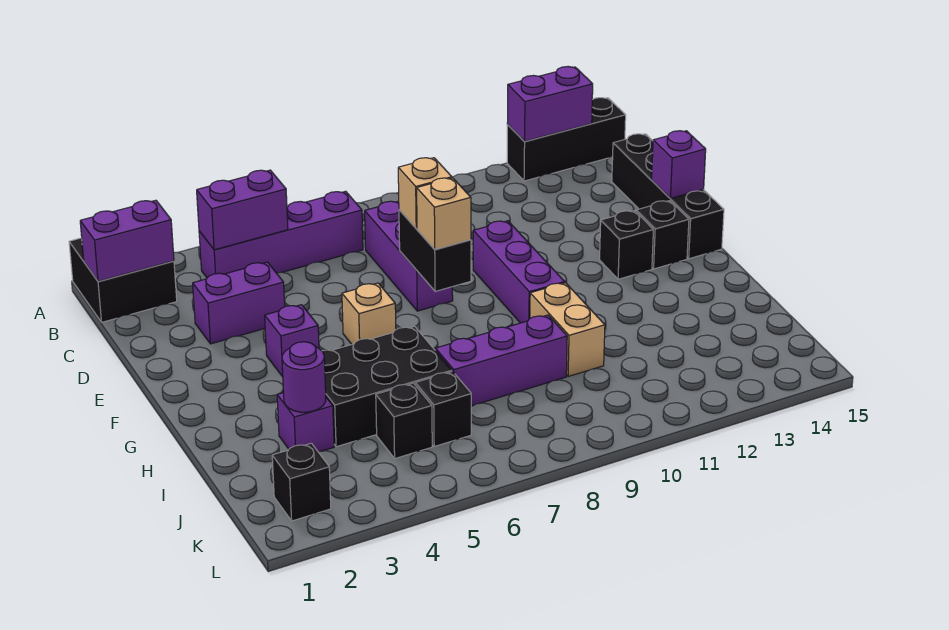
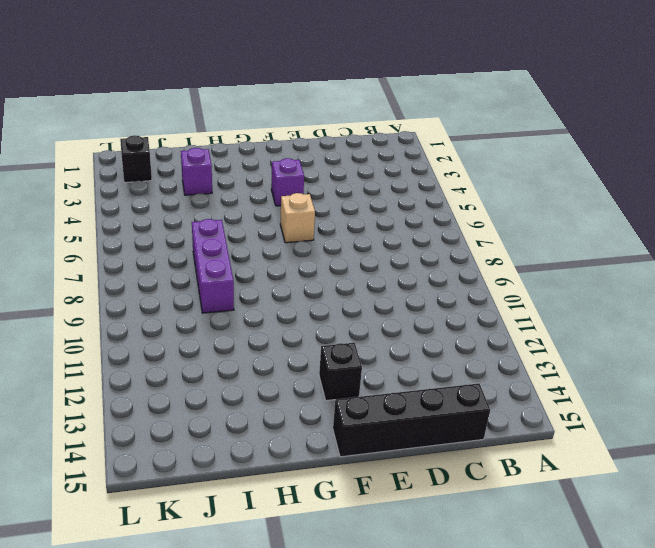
none -> black 2x2 brick [69,238,177,322]
none -> black 1x3 brick [507,98,626,181]
none -> purple 1x4 brick [199,191,363,278]

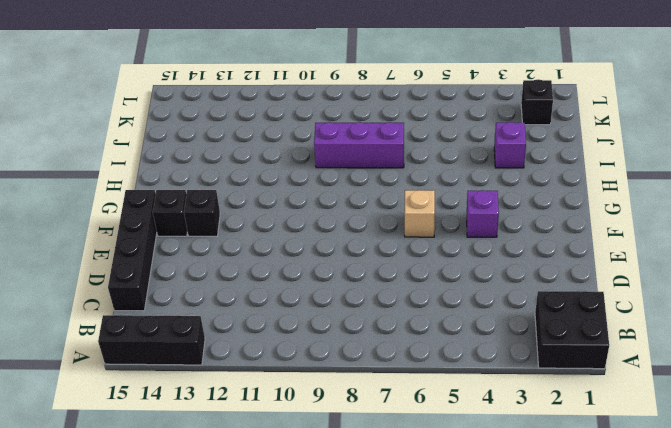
none -> purple 1x4 brick [199,191,363,278]
none -> purple 1x3 brick [365,201,453,311]
none -> purple 1x2 brick [193,262,285,344]

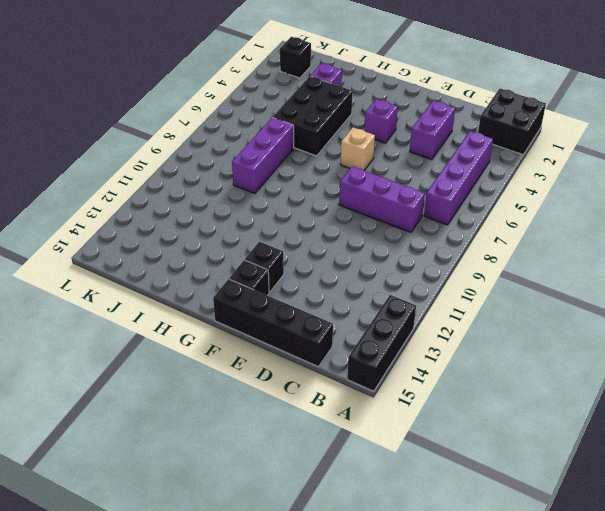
none -> purple 1x3 brick [473,221,565,323]
none -> tan 1x2 brick [530,283,605,376]
none -> black 1x1 brick [376,383,432,458]

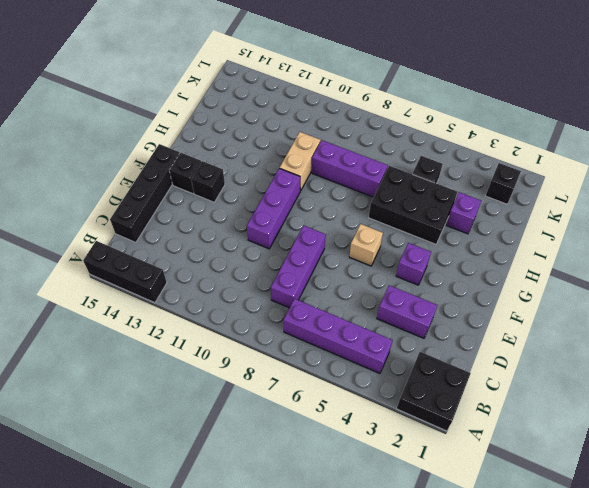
none -> black 1x1 brick [415,372,471,446]
none -> purple 1x2 brick [507,67,593,142]
none -> purple 1x2 brick [80,200,174,281]

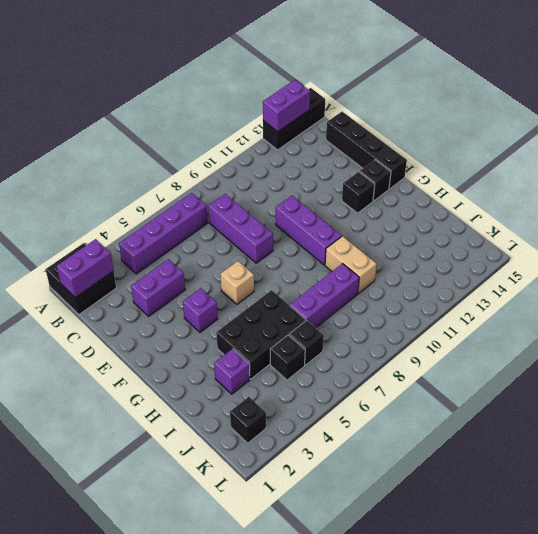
none -> purple 1x2 brick [197,170,288,250]
none -> black 1x2 brick [399,210,471,291]
none -> purple 1x1 brick [652,131,706,199]

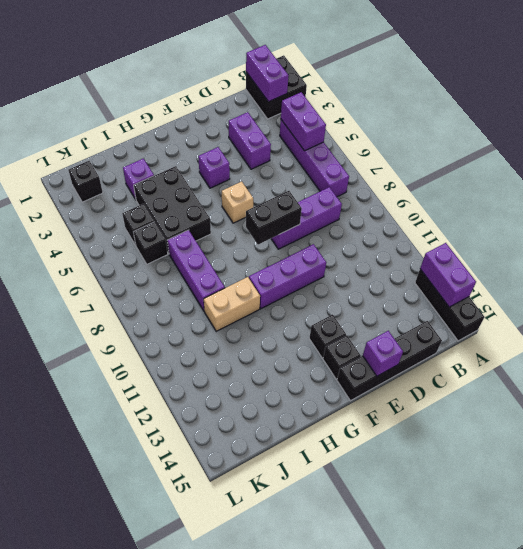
none -> purple 1x1 round brick [282,342,326,412]
none -> tan 1x1 brick [398,158,452,229]
none -> tan 1x1 brick [417,178,471,249]

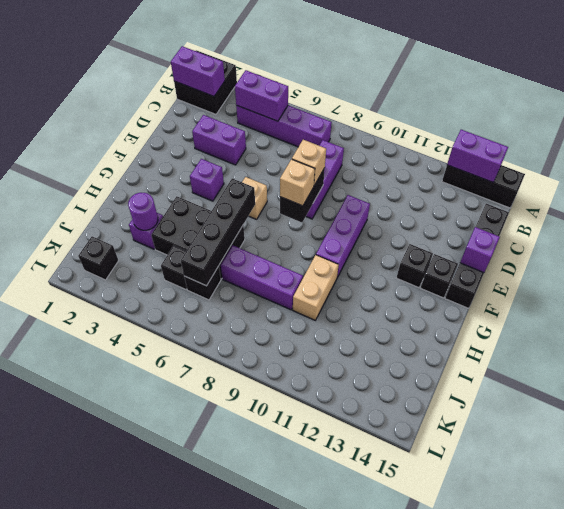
black 1x4 brick [181,178,255,286] -> none

